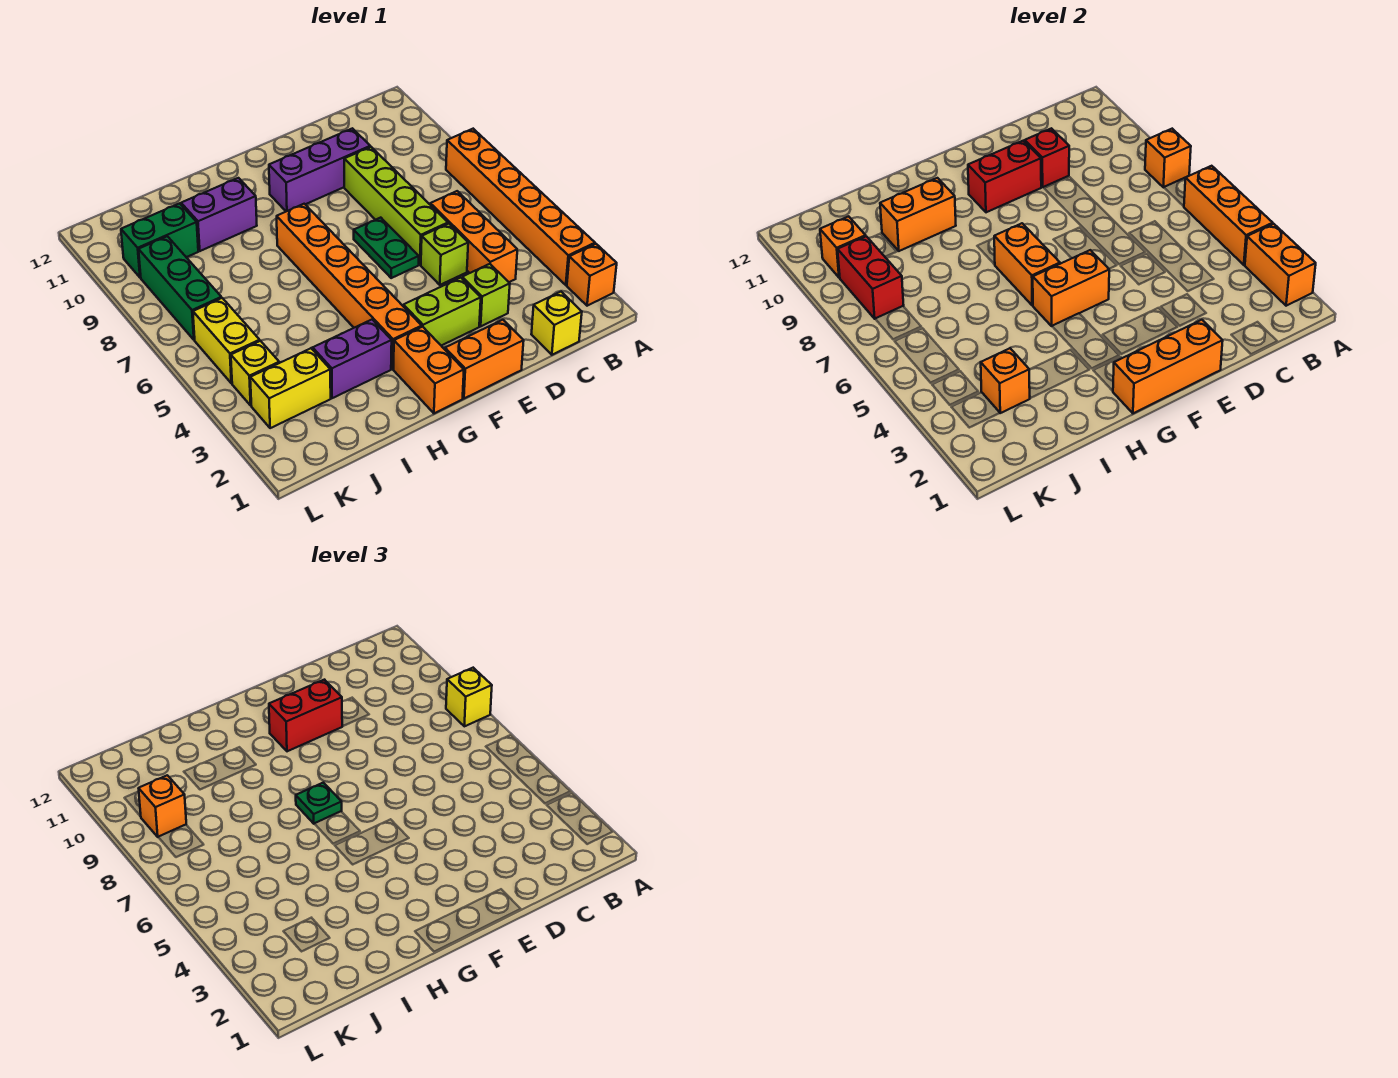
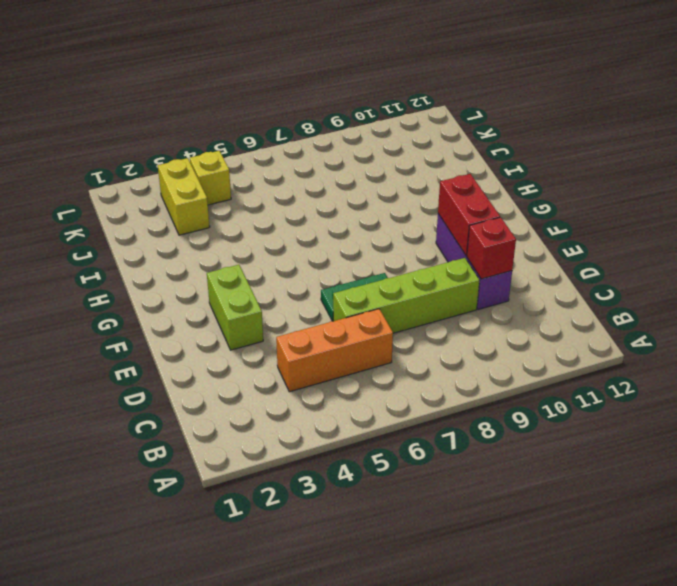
none -> orange 1x1 brick [567,244,617,306]
none -> orange 1x6 brick [446,129,595,285]
none -> yellow 1x1 brick [531,292,582,355]
none -> lime 1x1 brick [462,264,510,326]

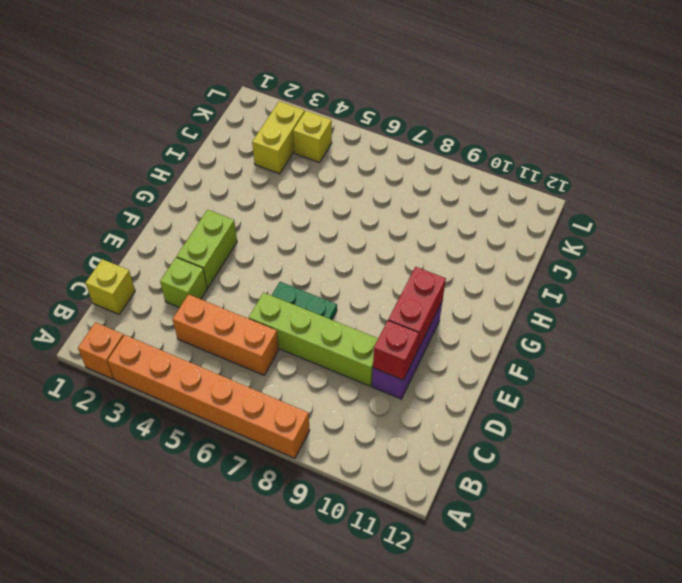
none -> lime 1x1 brick [421,224,468,285]
none -> orange 1x2 brick [445,320,524,398]
none -> orange 1x2 brick [394,327,464,413]
none -> orange 1x6 brick [277,204,422,369]

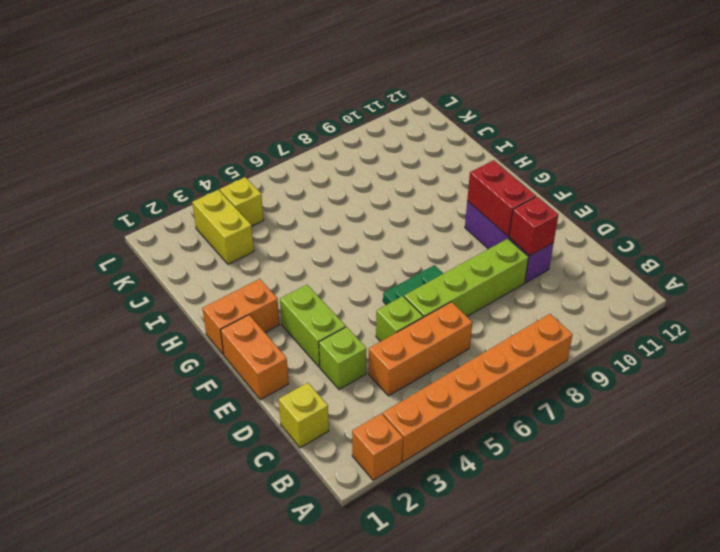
none -> orange 1x6 brick [277,204,422,369]
none -> purple 1x2 brick [313,320,392,398]
none -> purple 1x2 brick [181,178,257,251]
none -> green 1x2 brick [121,203,198,278]

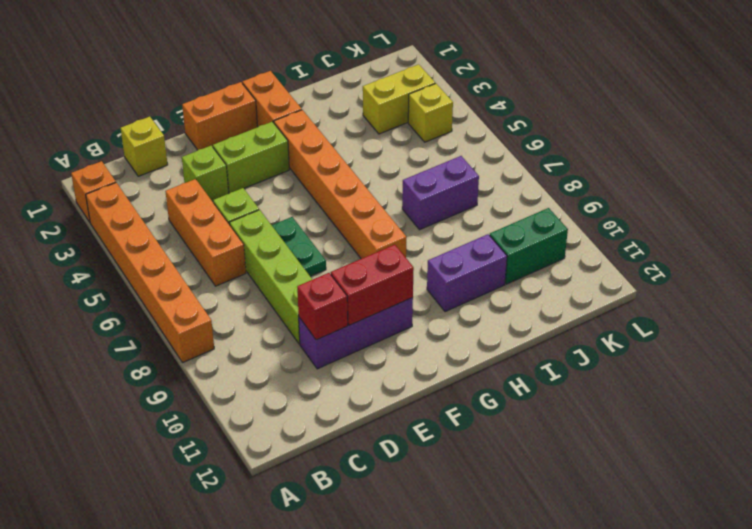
purple 1x2 brick [402,156,479,230] -> purple 1x2 brick moved to [313,320,392,398]
none -> yellow 1x2 brick [193,298,260,383]
none -> green 1x3 brick [139,236,221,340]
none -> orange 1x2 brick [1245,224,1316,306]
none -> orange 1x3 brick [1184,166,1273,265]

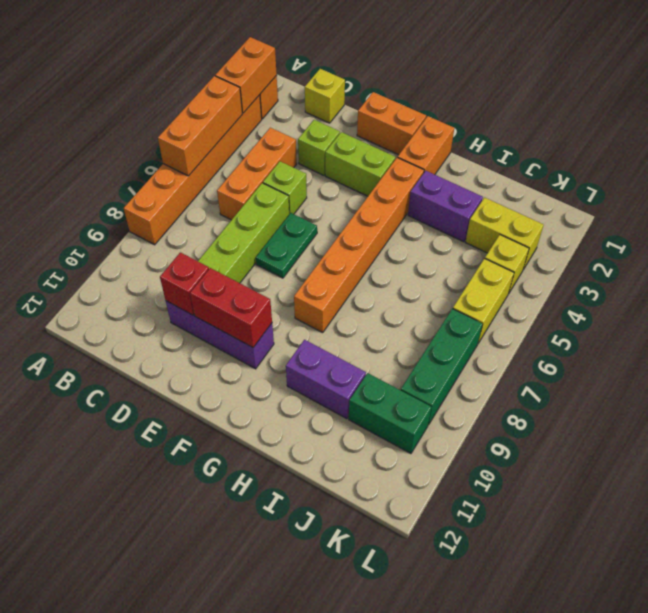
none -> orange 1x1 brick [1145,129,1191,187]
none -> orange 1x3 brick [1113,320,1223,413]
none -> orange 1x2 brick [1033,250,1109,326]
none -> orange 1x2 brick [994,223,1060,305]

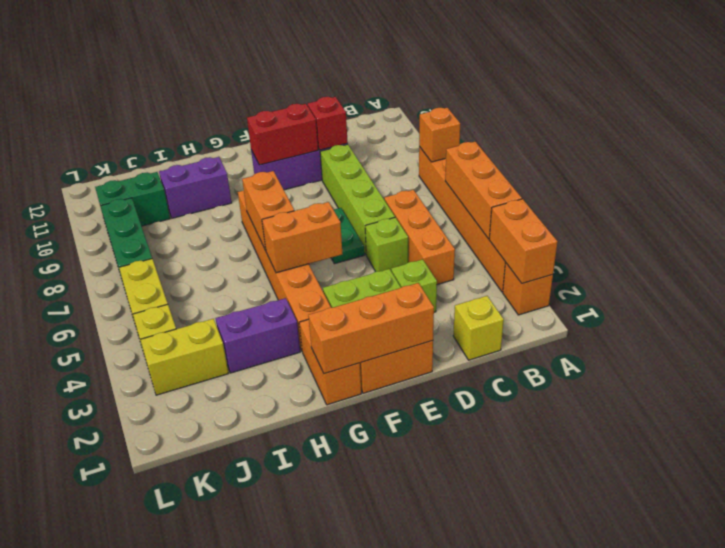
none -> orange 1x2 brick [880,178,956,251]
none -> orange 1x1 brick [981,348,1030,413]
none -> red 1x2 brick [838,236,904,319]
none -> orange 1x1 brick [820,216,866,278]

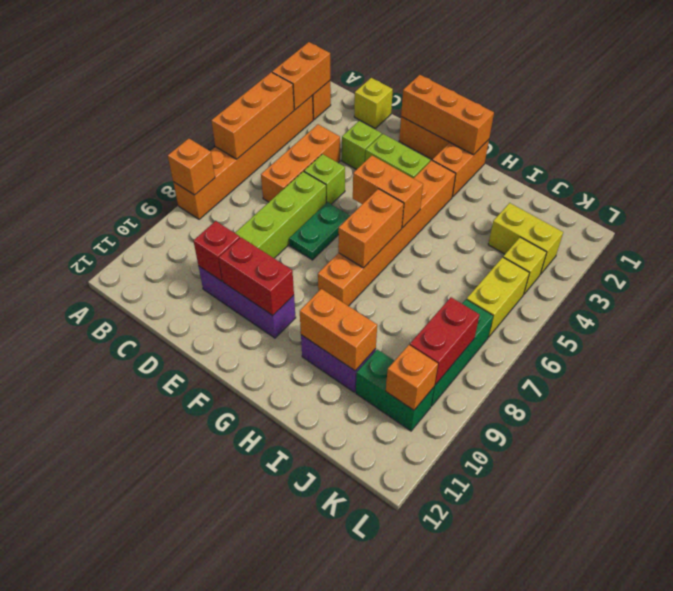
none -> purple 1x2 brick [313,320,392,398]
none -> orange 1x1 brick [981,348,1030,413]
none -> yellow 1x1 brick [446,668,492,726]
none -> red 1x2 brick [269,680,342,751]

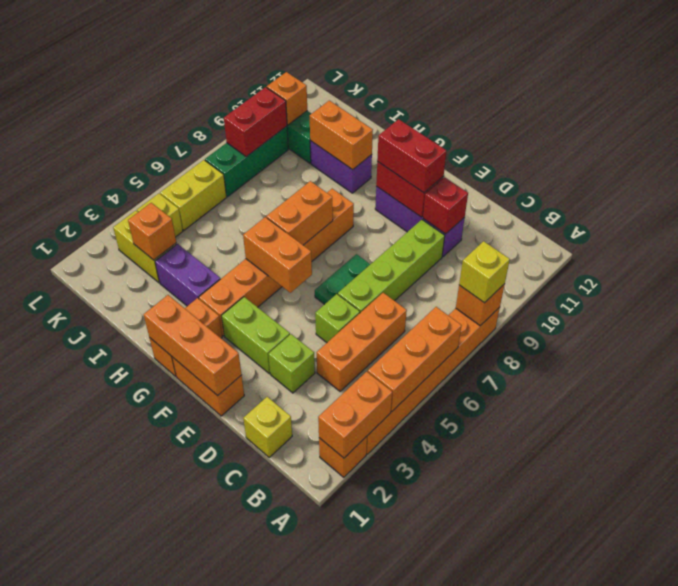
none -> green 1x1 plate [296,783,342,824]
none -> orange 1x1 brick [139,775,186,837]

